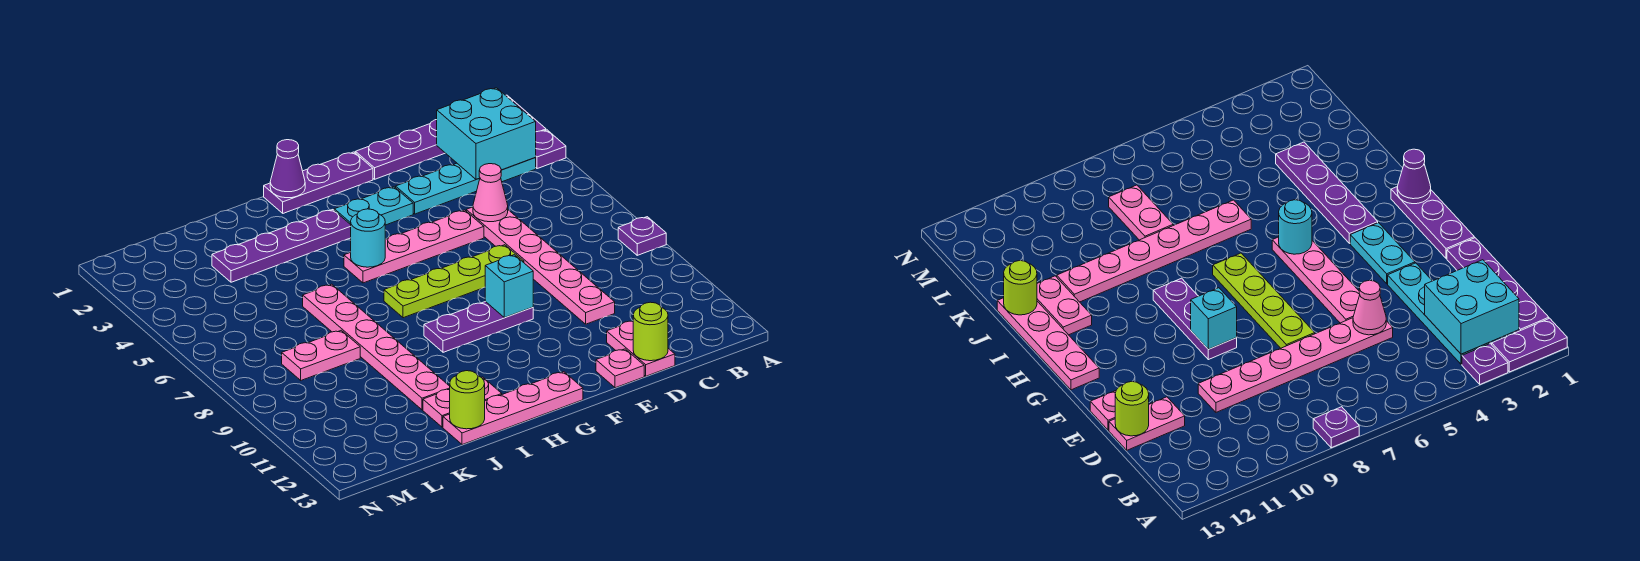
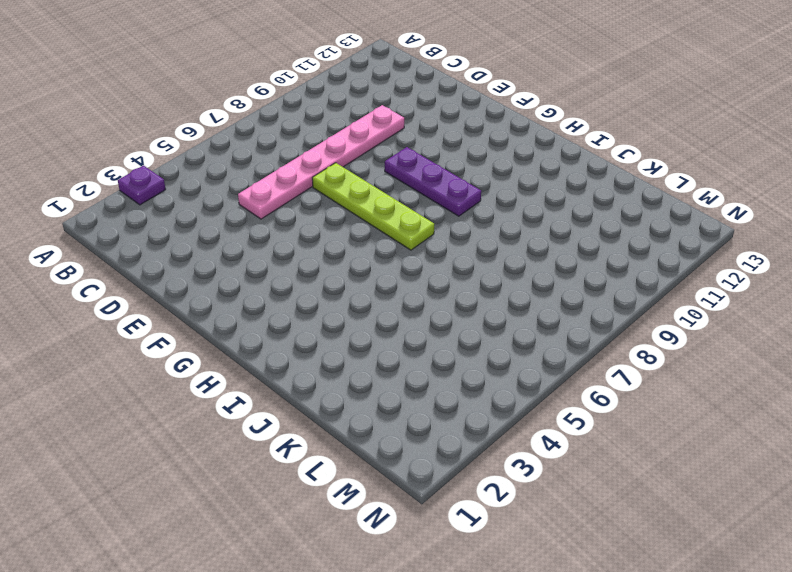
none -> purple 1x2 plate [1492,318,1567,372]
none -> purple 1x1 plate [618,217,666,255]
none -> purple 1x4 plate [355,120,445,179]

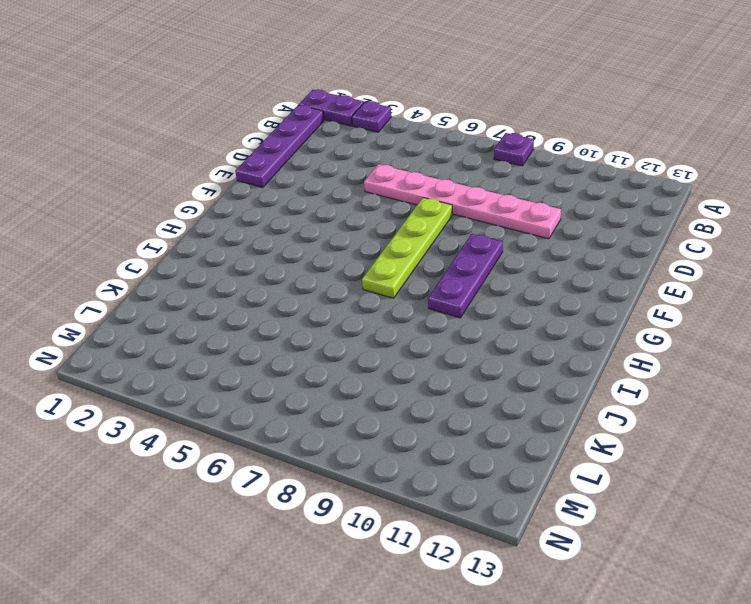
none -> cyan 1x4 plate [396,158,536,214]
none -> pink 1x2 plate [607,321,675,376]
none -> pink 1x4 plate [344,210,484,283]

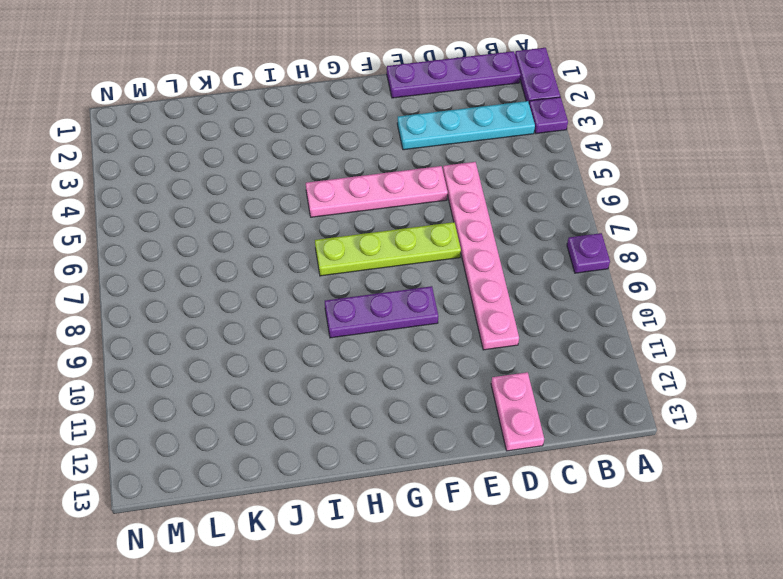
none -> pink 1x1 plate [596,349,644,388]
none -> purple 1x3 plate [264,152,373,213]
none -> cyan 1x2 plate [334,187,413,225]

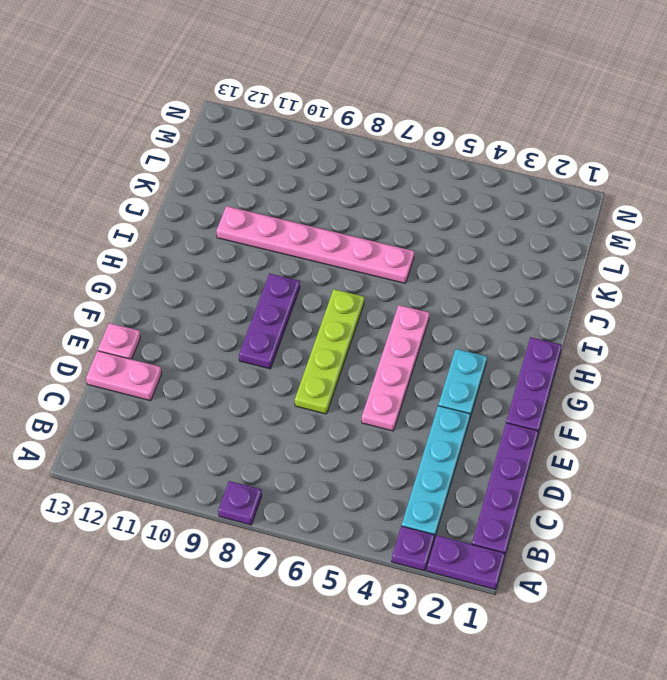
none -> pink 1x6 plate [466,207,615,324]
none -> pink 1x4 plate [443,372,583,445]
none -> purple 1x4 plate [212,210,351,282]

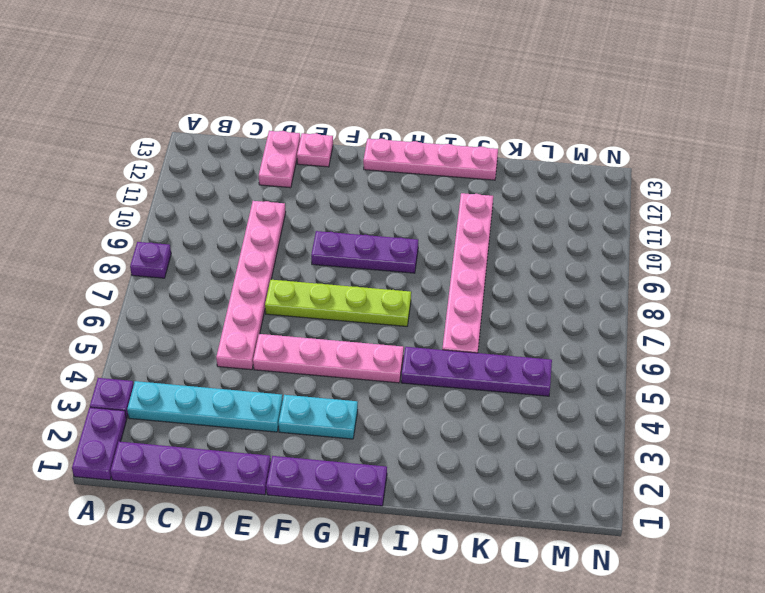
purple 1x4 plate [401,347,552,396] -> purple 1x4 plate moved to [212,210,351,282]
none -> pink 1x2 plate [423,377,502,427]
none -> pink 1x2 plate [282,330,360,380]
none -> cyan 2x2 brick [437,88,536,179]

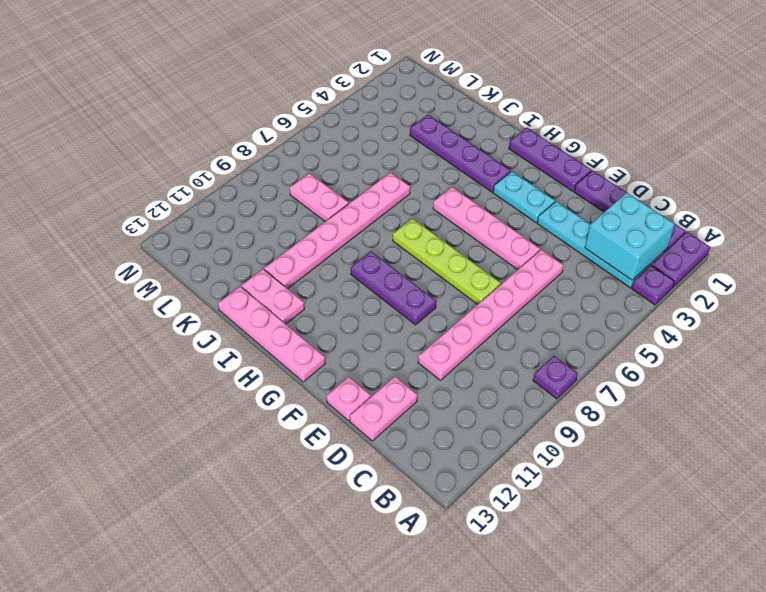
none -> pink 1x1 cone [473,164,508,222]
none -> lime 1x1 round brick [633,302,668,361]
none -> cyan 1x1 brick [485,255,533,318]

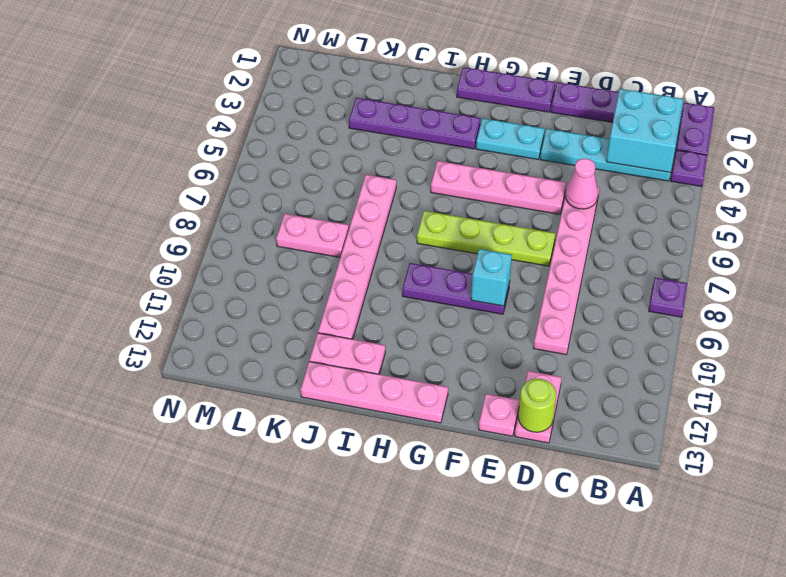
none -> purple 1x1 cone [270,140,305,198]
none -> cyan 1x1 round brick [351,209,385,267]
none -> lime 1x1 round brick [449,371,485,429]

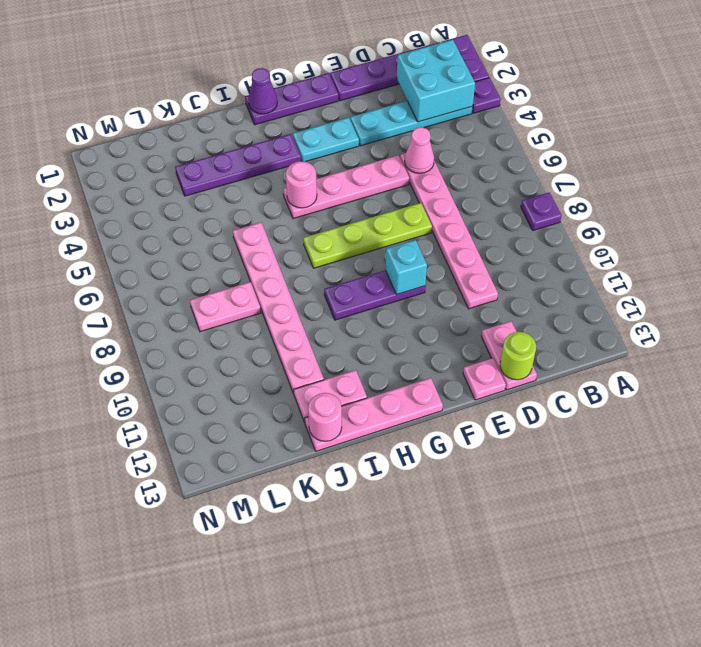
pink 1x1 round brick [286,161,317,208] -> cyan 1x1 round brick [351,209,385,267]
pink 1x1 round brick [308,393,342,441] -> lime 1x1 round brick [449,371,485,429]

